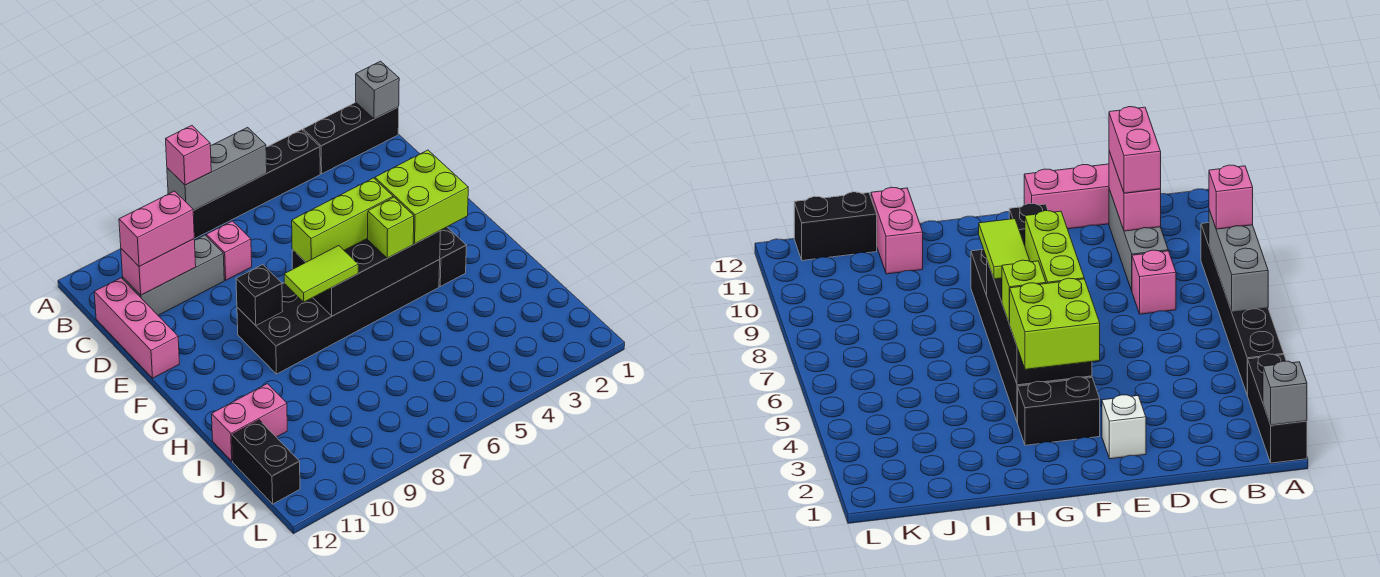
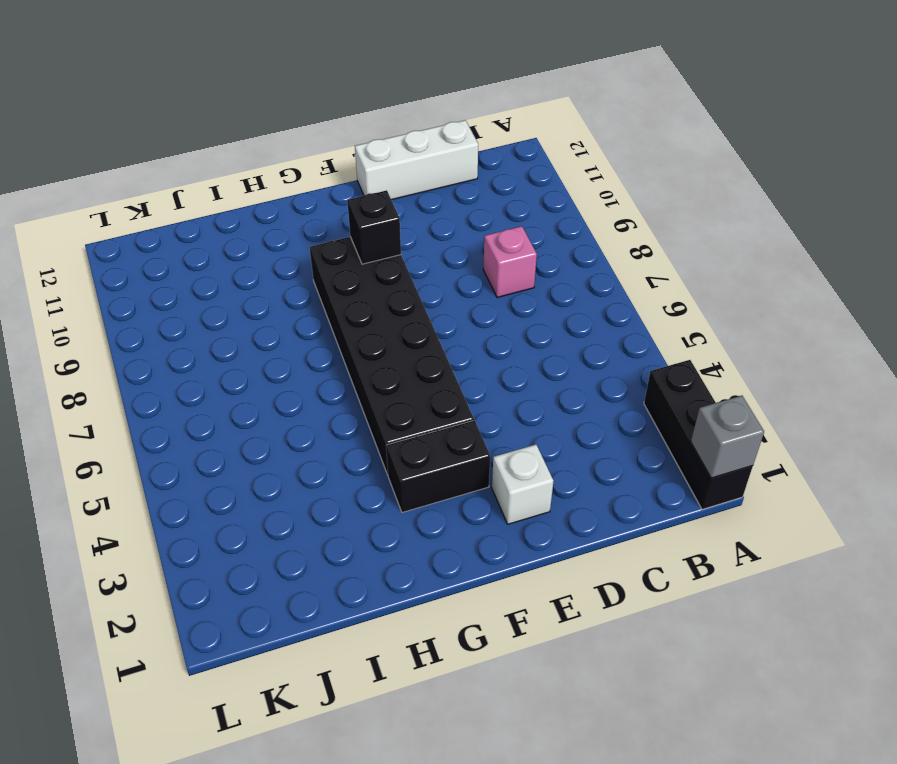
white 1x3 brick [355,120,478,200] -> pink 1x3 brick [94,278,179,378]
none -> black 1x6 brick [193,130,320,239]
none -> grey 1x3 brick [123,235,224,315]
none -> pink 1x2 brick [212,384,287,461]

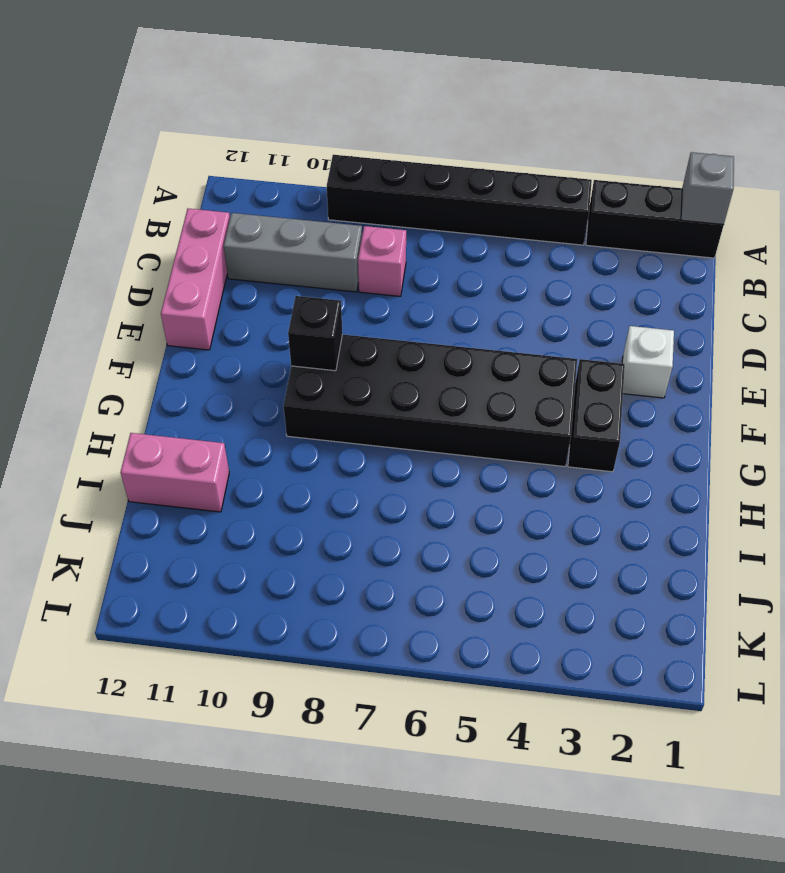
none -> black 1x2 brick [232,420,300,504]
none -> grey 1x3 brick [167,127,267,210]
none -> pink 1x2 brick [121,239,196,295]

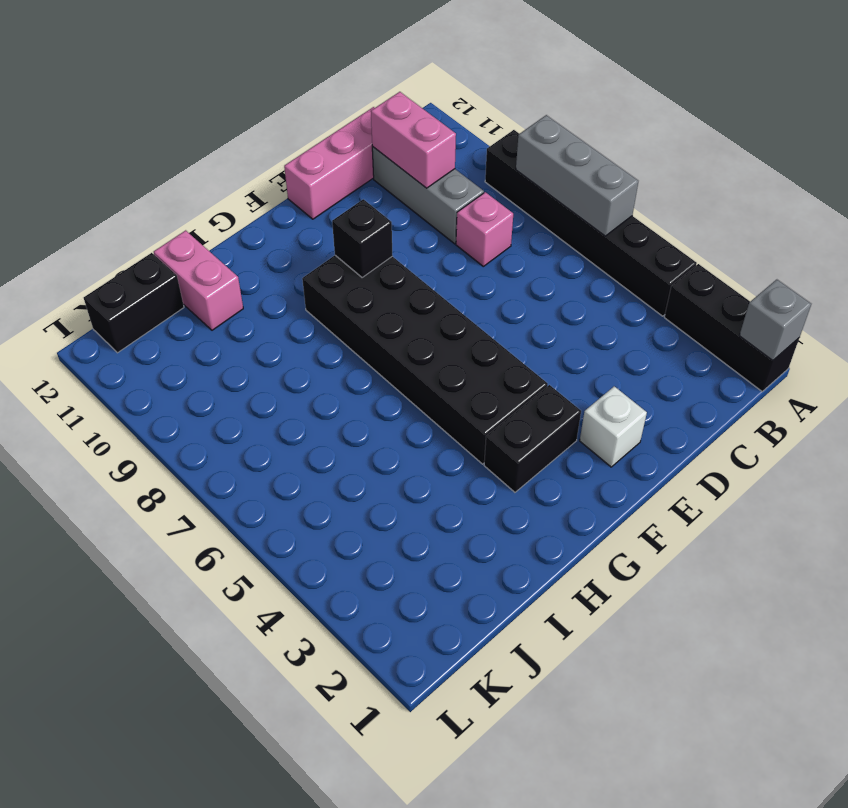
none -> black 2x4 brick [292,231,440,316]
none -> pink 1x1 brick [166,126,211,185]
none -> pink 1x2 brick [119,191,194,267]

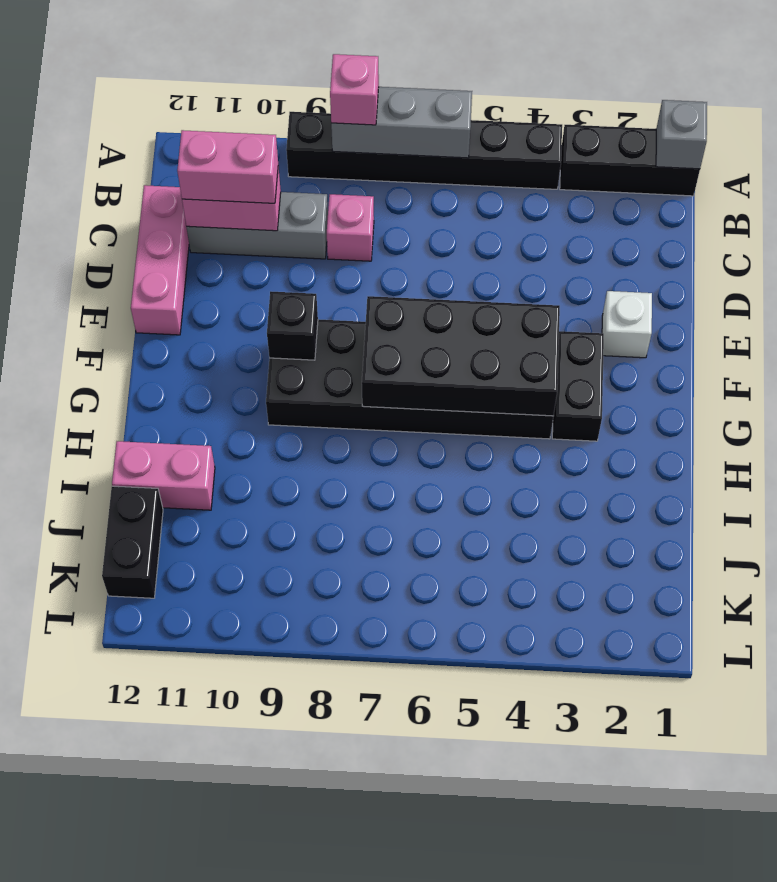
none -> lime 2x2 brick [375,150,468,244]
none -> lime 1x3 brick [292,178,393,262]
none -> lime 1x1 brick [368,197,414,258]

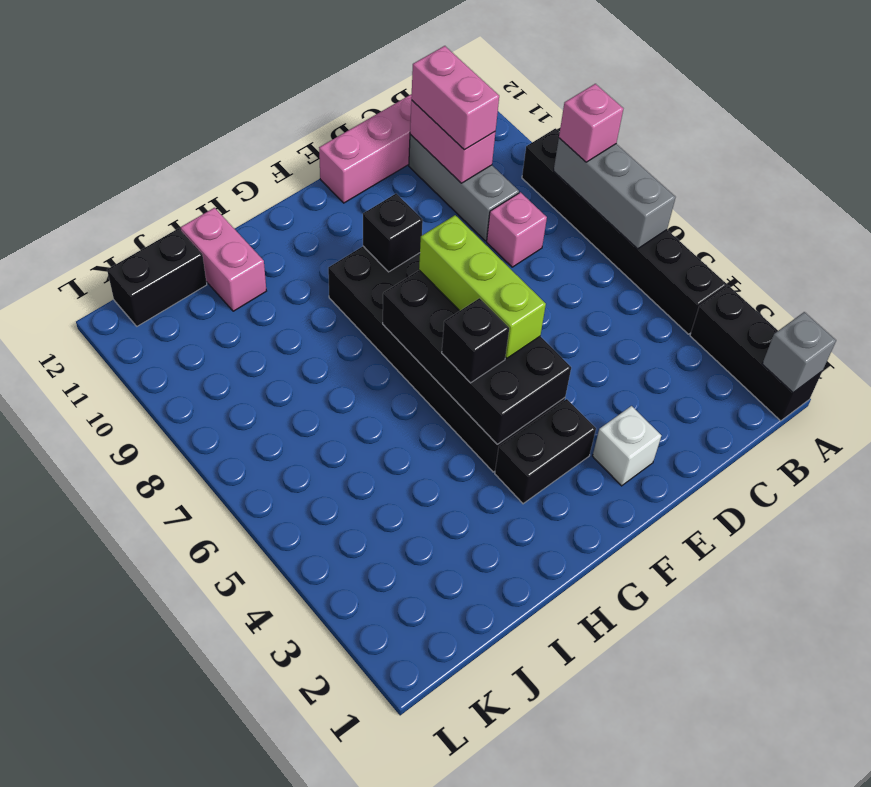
black 1x1 brick [442,298,509,383] -> lime 1x1 brick [368,197,414,258]
none -> lime 2x2 brick [375,150,468,244]
none -> lime 1x2 tile [284,246,358,302]

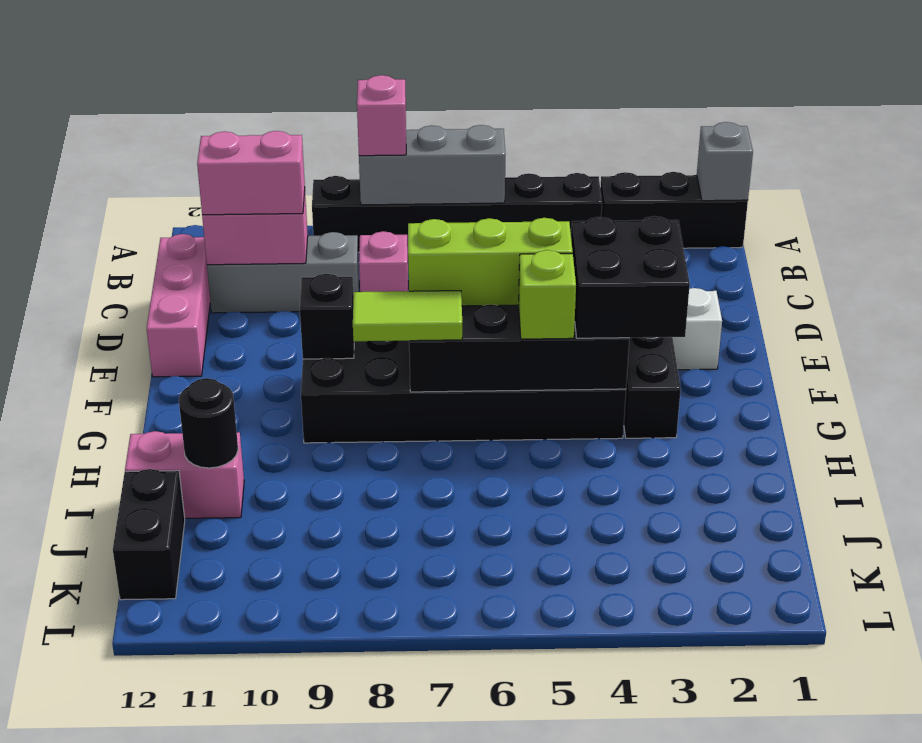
black 2x2 brick [571,216,690,338] -> lime 2x2 brick [375,150,468,244]
black 1x1 round brick [179,378,238,468] -> none

